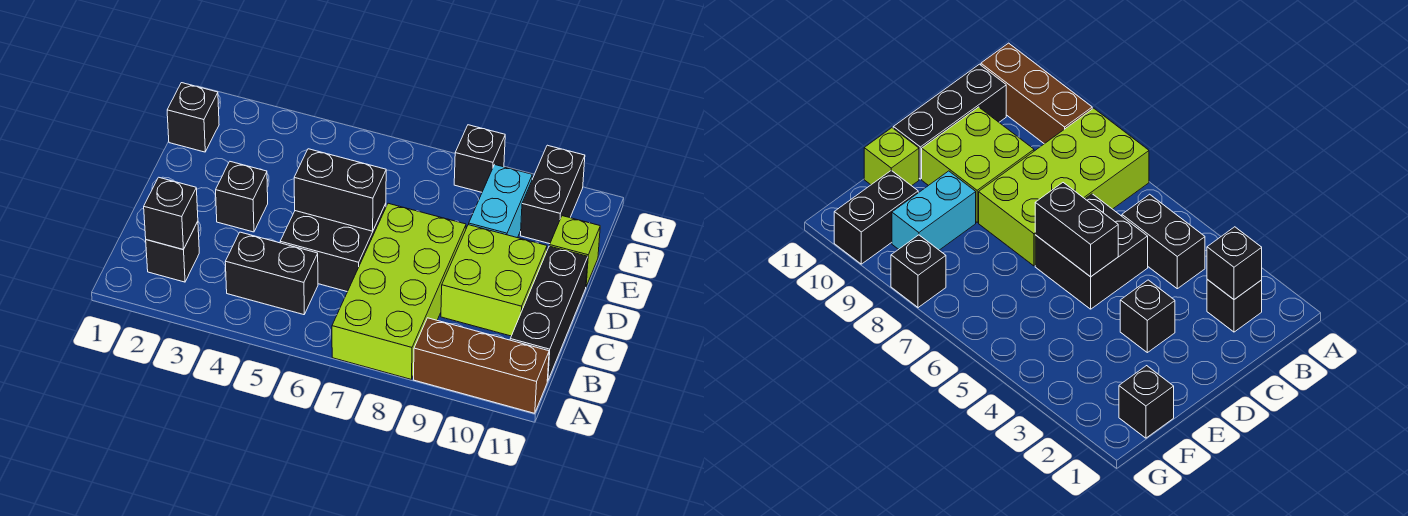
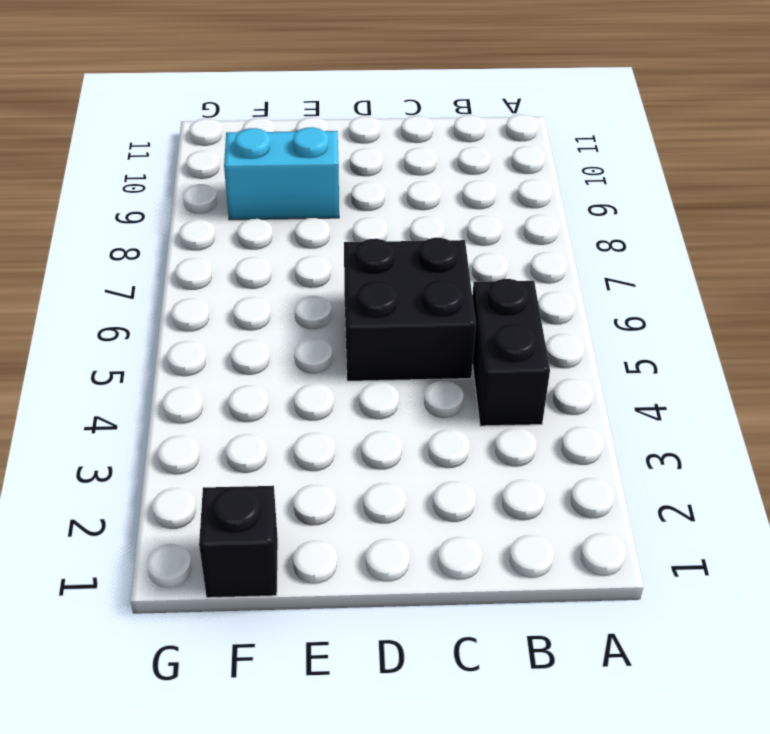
none -> lime 2x4 brick [332,203,466,379]
none -> brown 1x3 brick [414,318,549,413]
none -> black 1x1 brick [146,221,199,282]

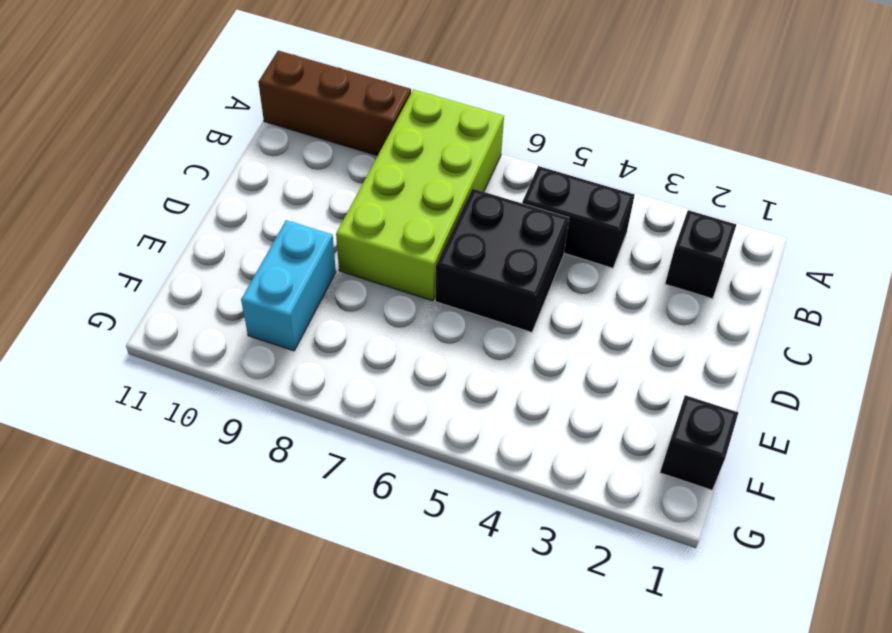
none -> black 1x3 brick [510,246,588,381]
none -> lime 2x2 brick [441,225,547,336]
none -> black 1x1 brick [216,162,268,232]

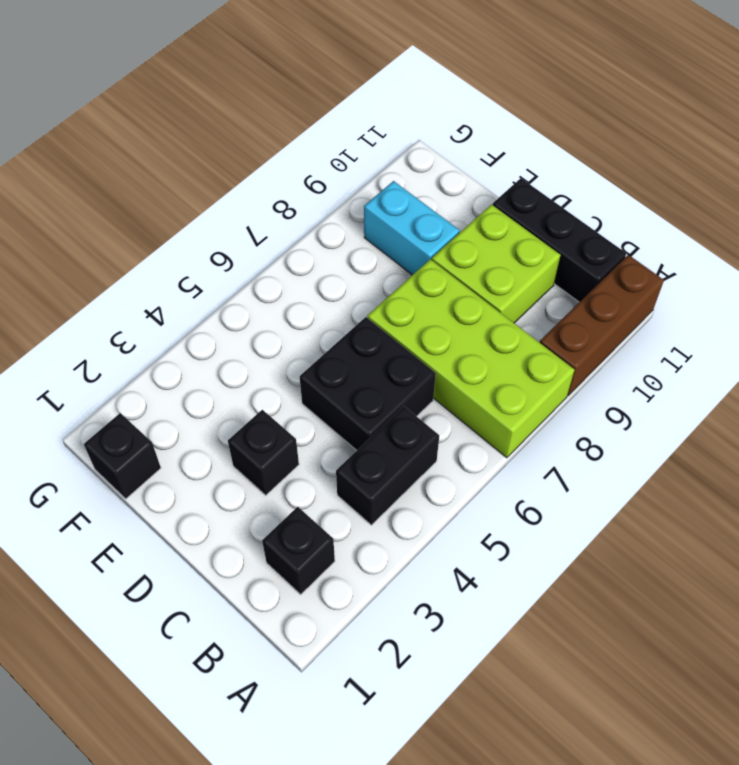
none -> lime 1x1 brick [550,216,600,286]
none -> black 1x2 brick [521,145,585,244]
none -> black 1x1 brick [454,125,505,192]

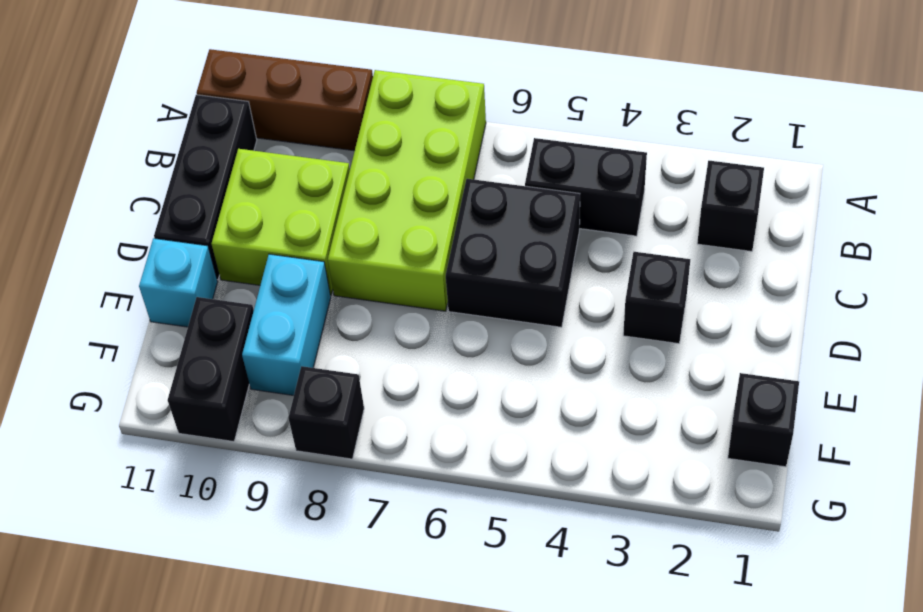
cyan 1x1 brick [139,238,217,327] -> lime 1x1 brick [550,216,600,286]
none -> black 1x1 brick [144,177,198,250]
none -> black 1x2 brick [294,149,386,231]

